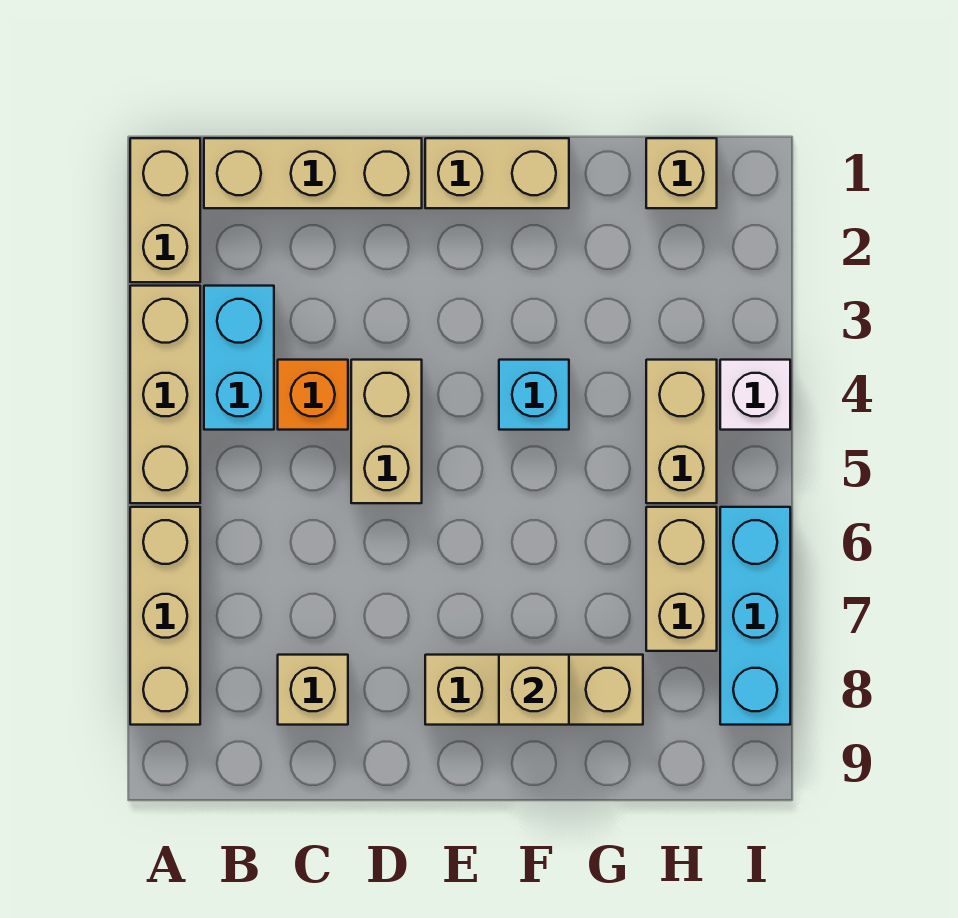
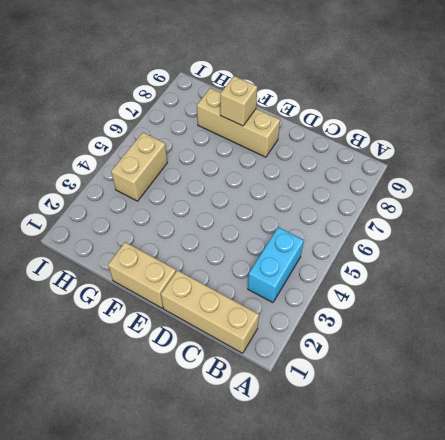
none -> tan 1x2 brick [130,138,200,282]
none -> tan 1x3 brick [130,286,200,503]
none -> tan 1x3 brick [130,507,200,725]

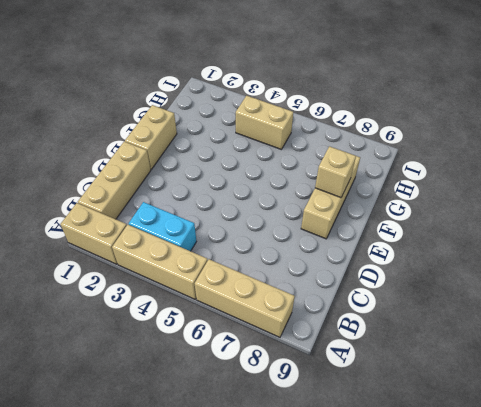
none -> orange 1x1 brick [278,360,348,430]
none -> tan 1x1 brick [278,655,348,725]
none -> tan 1x2 brick [351,360,422,503]

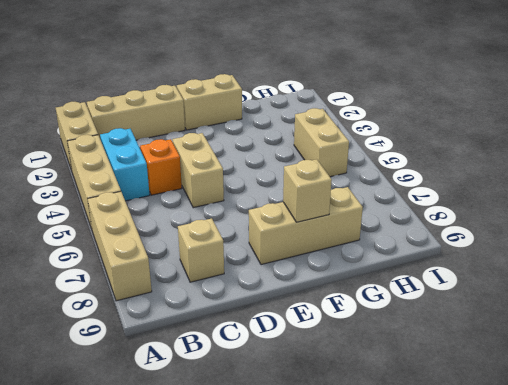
none -> cyan 1x1 brick [499,360,569,430]
none -> tan 1x1 brick [646,138,717,208]
none -> tan 1x2 brick [646,507,717,651]

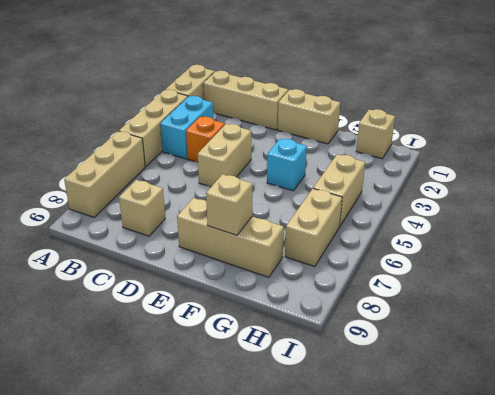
none -> white 1x1 brick [720,360,790,430]
none -> cyan 1x3 brick [720,507,790,725]

